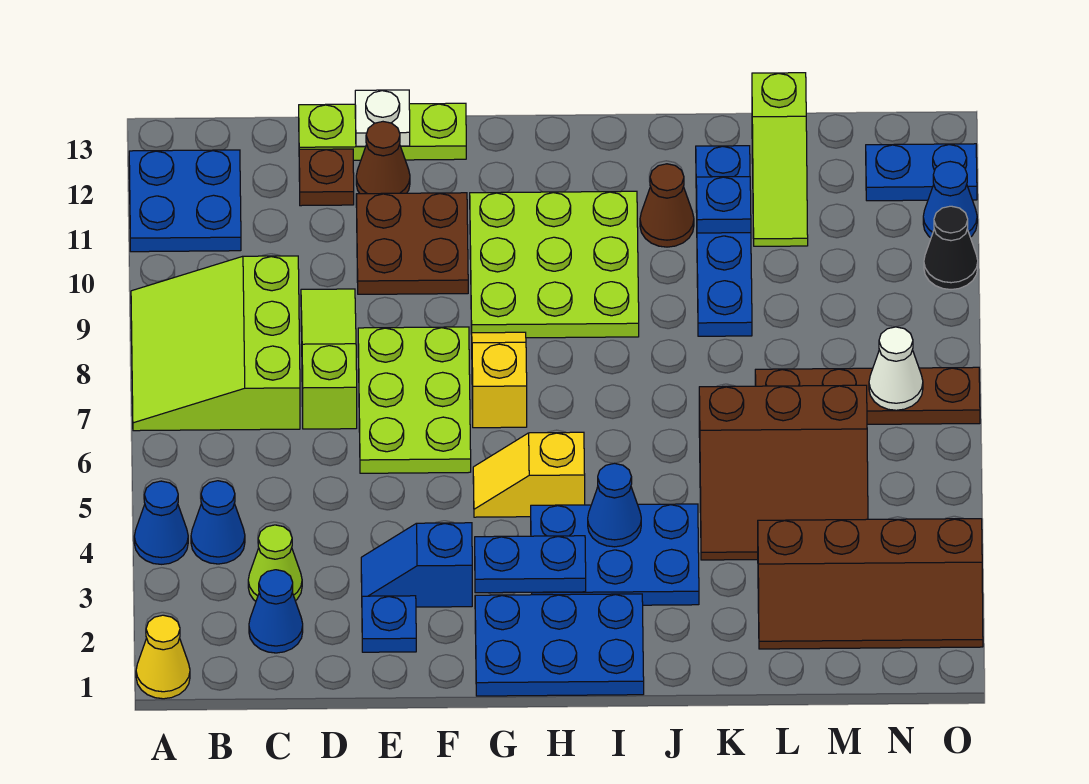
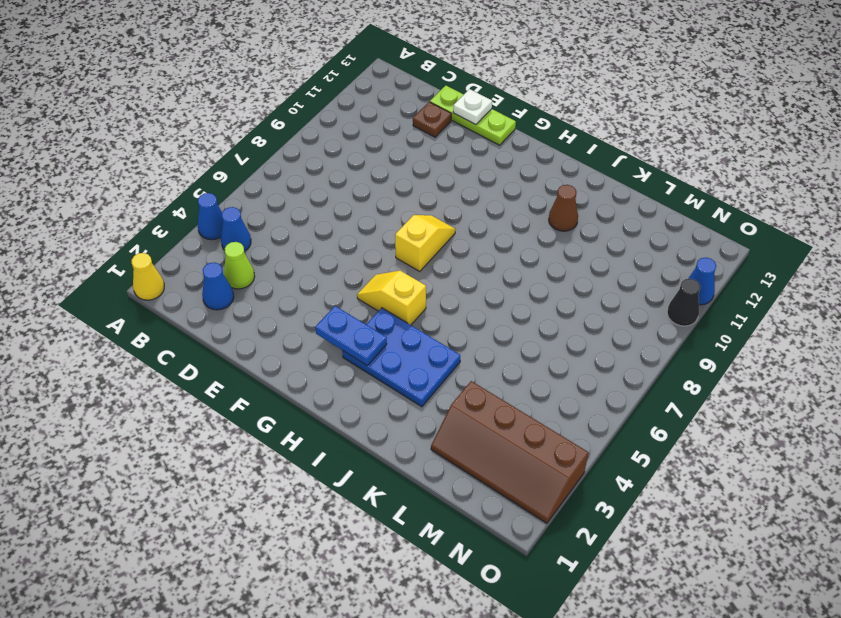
none -> lime 3x3 slope [131,256,300,431]
none -> blue 2x2 plate [129,150,241,252]
none -> lime 1x3 slope [301,289,357,429]
none -> blue 1x1 plate [362,596,416,652]

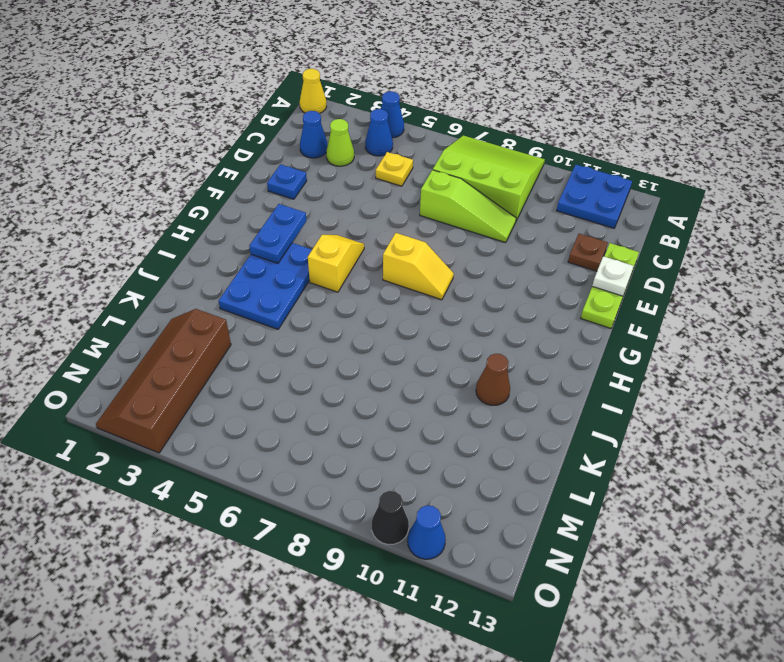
yellow 1x1 plate [376,152,413,186] -> none
none -> blue 1x2 slope [361,523,472,607]
none -> lime 2x3 plate [358,327,471,473]
none -> brown 2x2 plate [356,193,468,294]
none -> brown 1x1 cone [356,122,410,194]

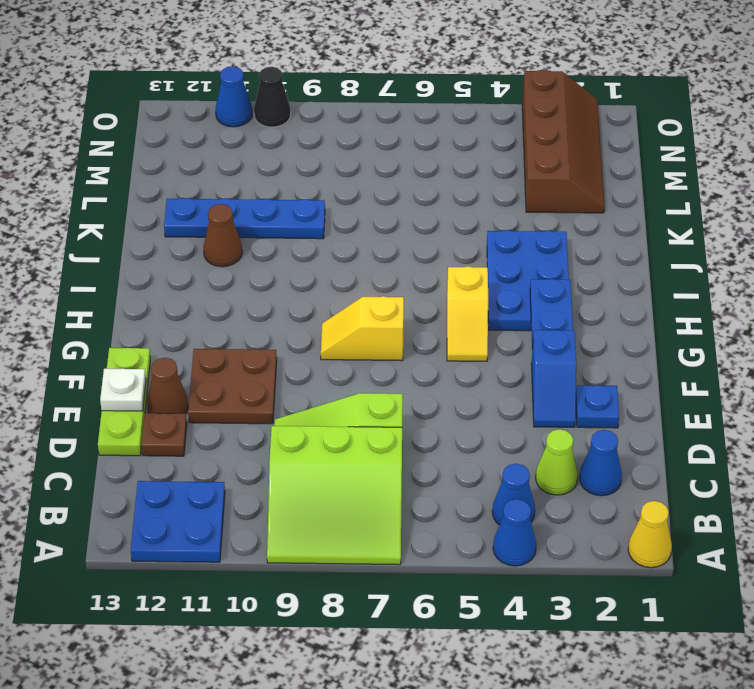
none -> lime 2x3 plate [358,327,471,473]
none -> blue 2x3 plate [475,594,644,696]
none -> lime 3x3 plate [470,191,639,338]
none -> brown 3x3 slope [699,385,868,560]

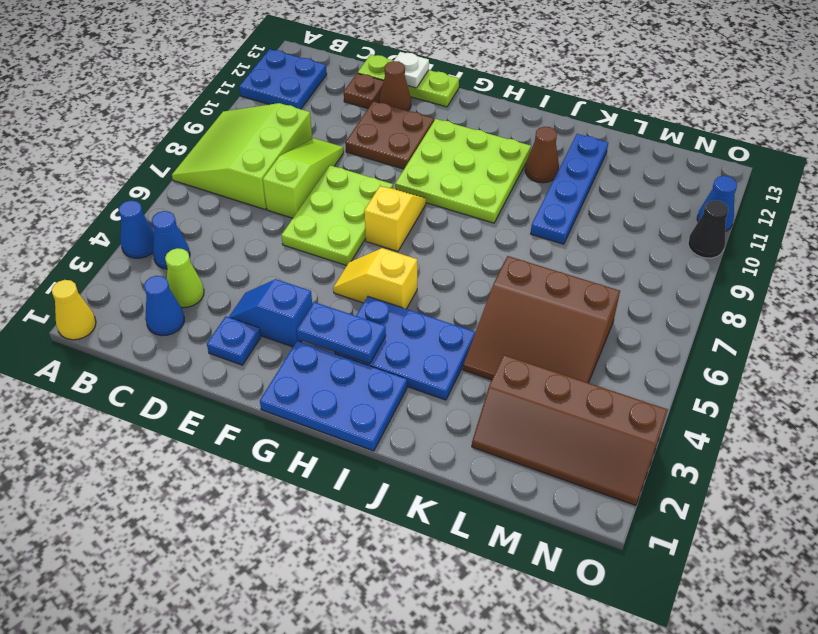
none -> brown 1x4 plate [755,367,980,424]
none -> lime 1x3 slope [752,73,808,246]
none -> blue 1x2 plate [866,144,977,201]
none -> blue 1x1 cone [588,463,641,547]

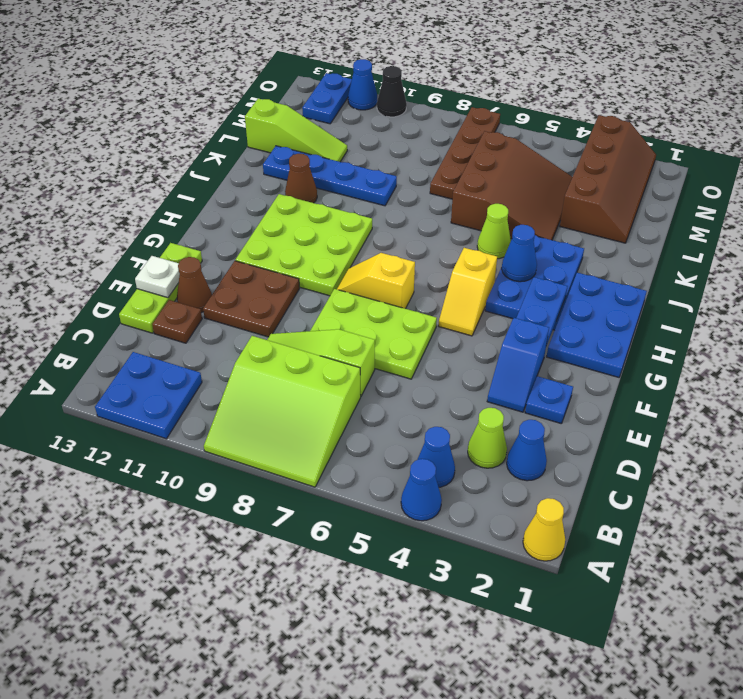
lime 1x1 cone [477,204,511,259] -> none
none -> blue 1x1 plate [696,177,751,233]
none -> white 1x1 cone [869,327,923,410]

